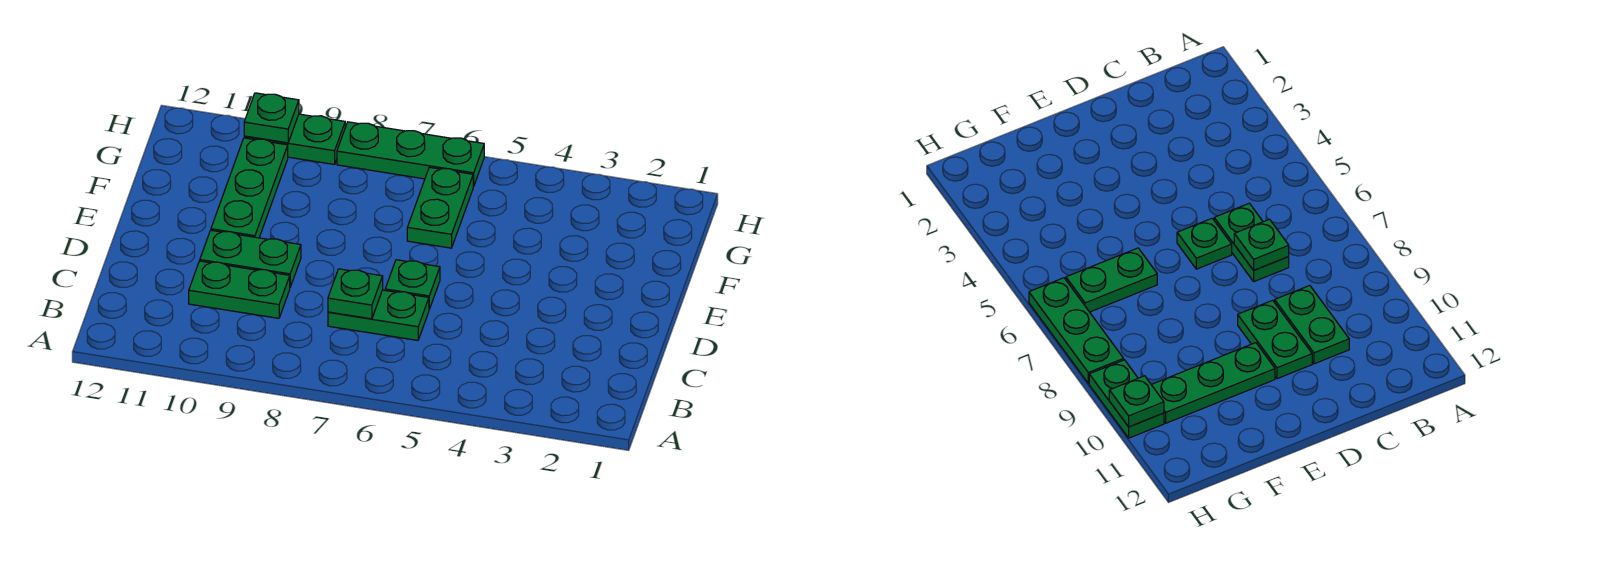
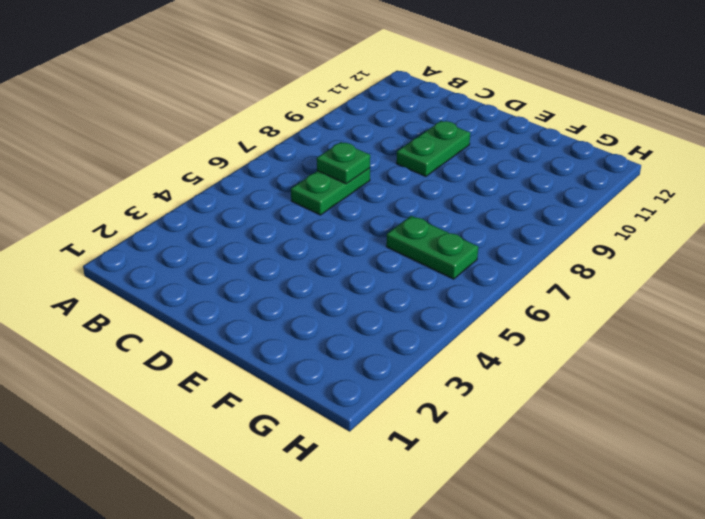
none -> green 1x2 plate [189,261,290,318]
none -> green 1x1 plate [385,260,440,309]

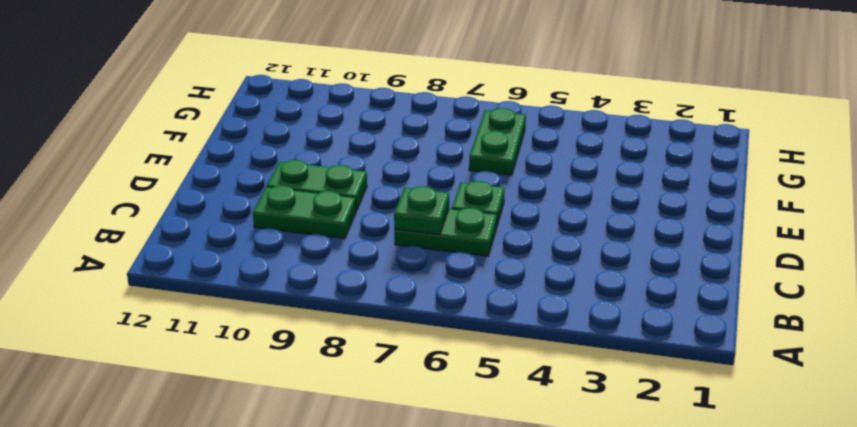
none -> green 1x3 plate [211,138,288,238]
none -> green 1x3 plate [337,122,484,186]

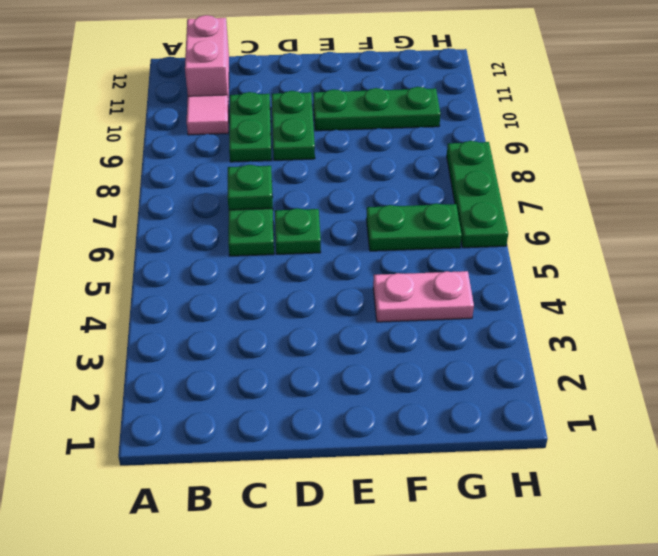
pink 1x1 tile [187,95,229,135] -> none
pink 1x2 brick [185,15,229,106] -> none
pink 1x2 plate [373,271,474,322] -> none
none -> green 1x2 plate [244,114,345,165]
none -> green 1x1 plate [244,93,299,143]

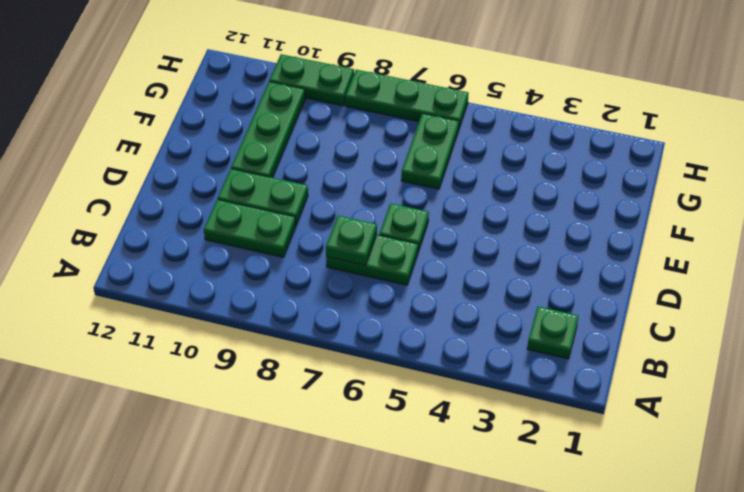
green 1x1 plate [527,306,579,359] -> green 1x1 plate moved to [244,93,299,143]

